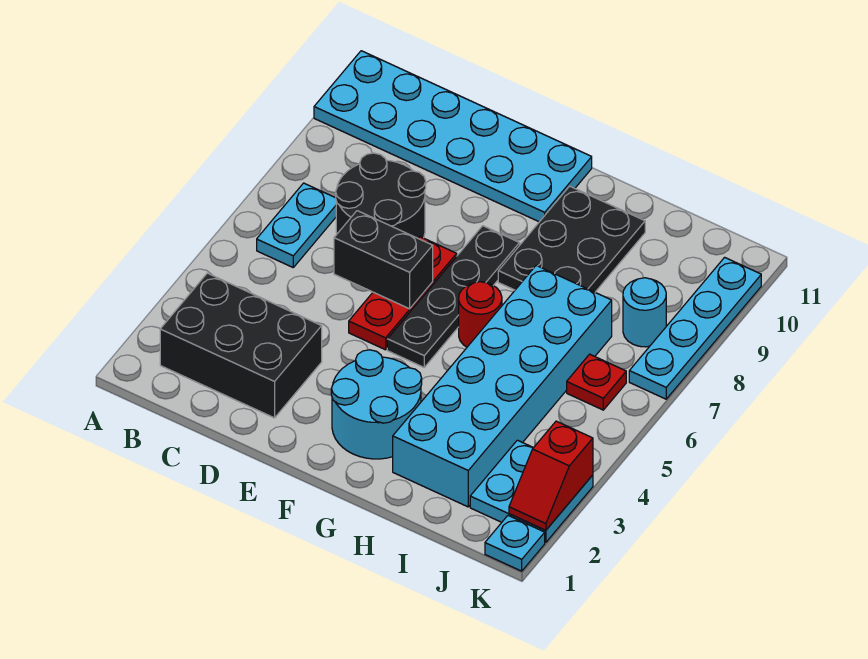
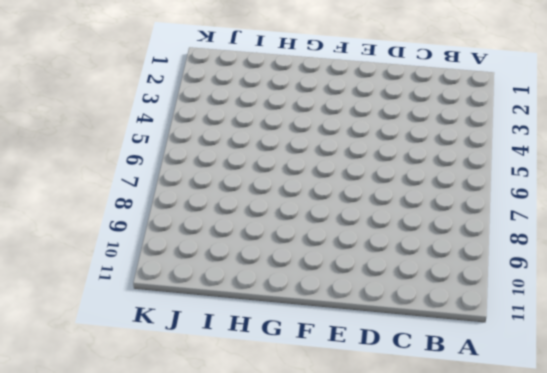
none -> cyan 2x6 plate [314,51,592,222]
none -> black 2x3 brick [160,273,322,418]
none -> cyan 1x2 plate [257,183,336,267]

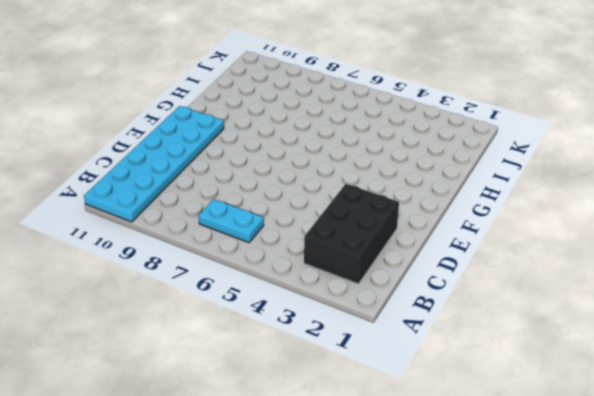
none -> black 2x2 round brick [336,153,426,238]
none -> red 1x3 plate [349,237,457,350]
none -> cyan 2x2 round brick [331,350,422,459]

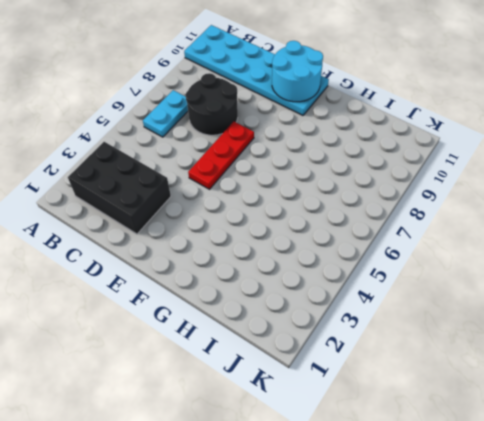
cyan 2x2 round brick [272,41,323,102] -> cyan 2x2 round brick moved to [331,350,422,459]
none -> black 1x4 plate [387,226,520,367]
none -> red 1x1 round brick [459,282,502,347]
none -> black 2x3 plate [498,186,645,292]

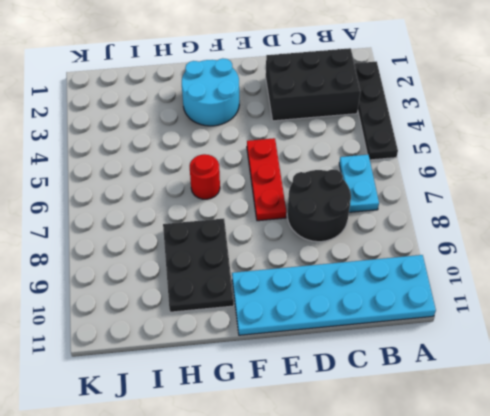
black 1x4 plate [354,61,398,160] -> black 1x4 plate moved to [387,226,520,367]
none -> cyan 2x6 brick [393,265,612,507]
none -> cyan 2x2 plate [470,440,593,543]
none -> red 1x1 plate [567,354,626,410]

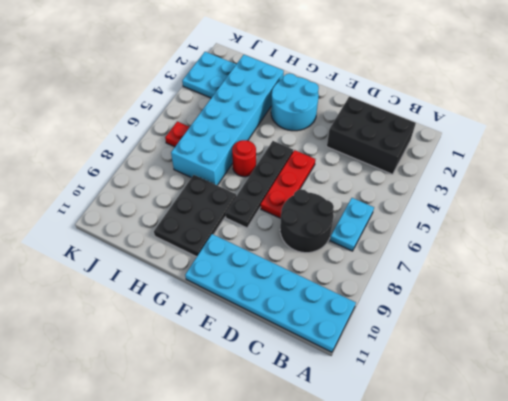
none -> cyan 1x1 round brick [623,278,666,347]
none -> cyan 1x1 plate [485,516,545,571]
none -> cyan 1x4 plate [629,257,761,399]

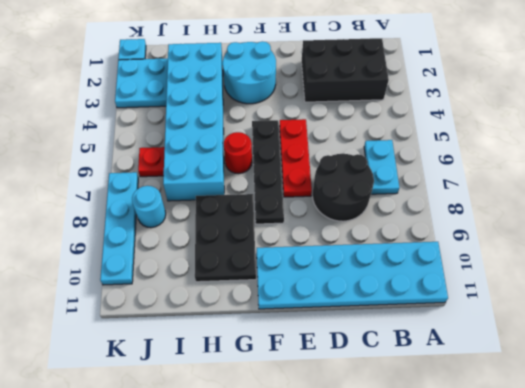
none -> black 1x2 brick [334,211,433,309]
none -> red 1x2 slope [509,421,593,530]

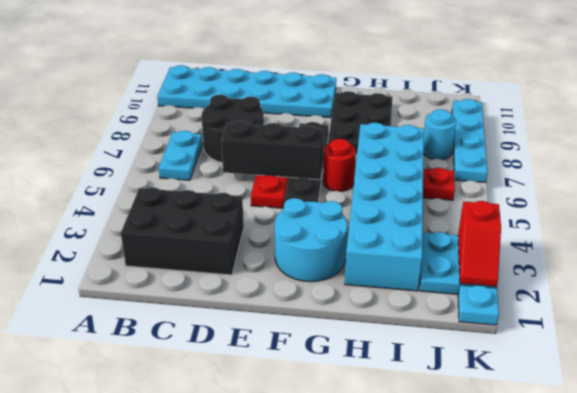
black 1x3 brick [221,121,324,180] -> black 1x2 brick [334,211,433,309]

